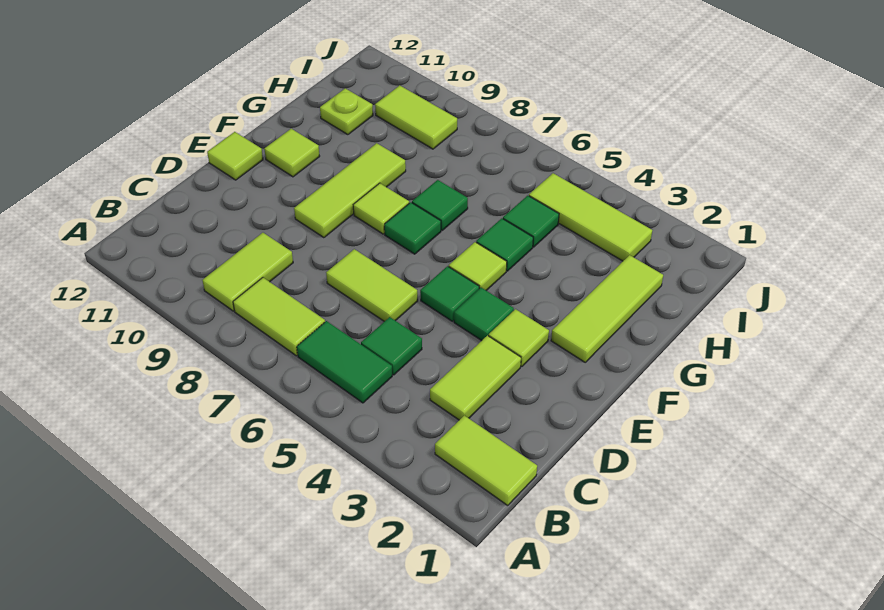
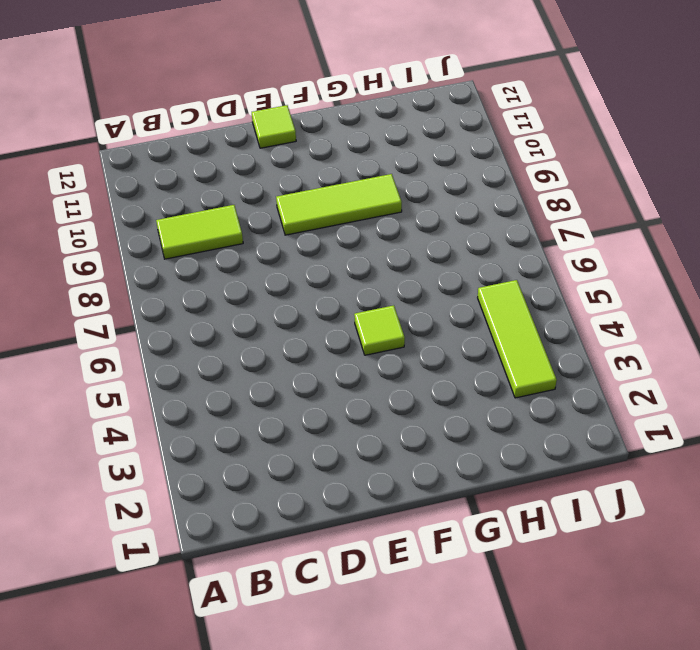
none -> lime 1x2 tile [435,415,537,505]
none -> green 1x2 tile [297,321,392,403]
none -> lime 1x2 tile [233,278,325,356]

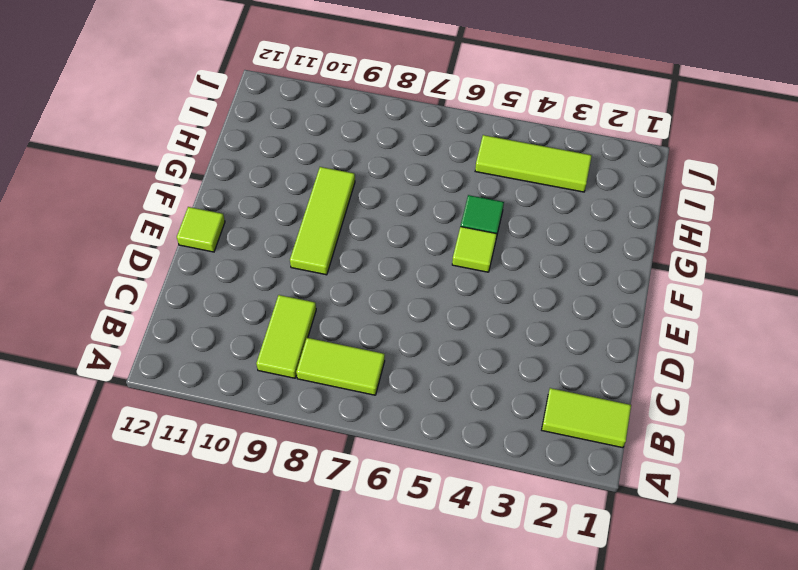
none -> green 1x2 tile [297,321,392,403]
none -> lime 1x2 tile [430,336,521,420]
none -> green 1x1 tile [361,317,422,375]

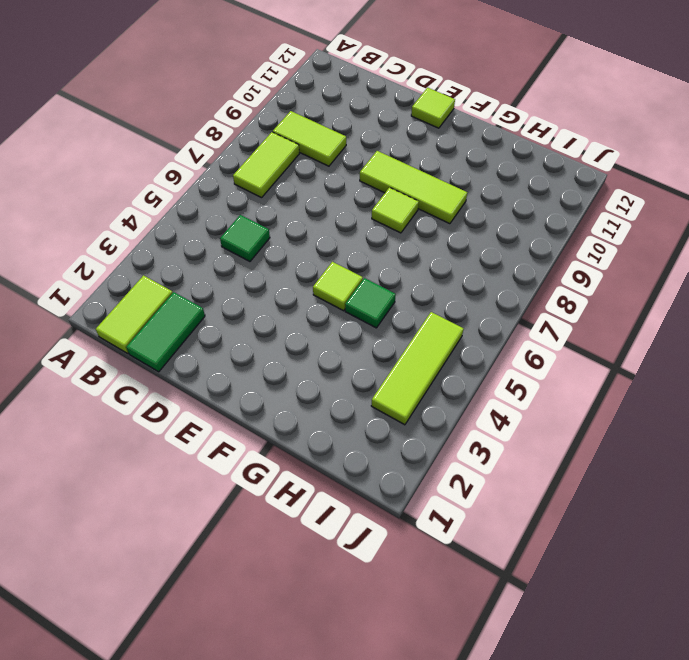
green 1x2 tile [126,292,205,372] -> green 1x2 tile moved to [297,321,392,403]
none -> lime 1x2 tile [430,336,521,420]
none -> lime 1x2 tile [326,249,418,322]
none -> lime 1x1 tile [489,309,549,367]

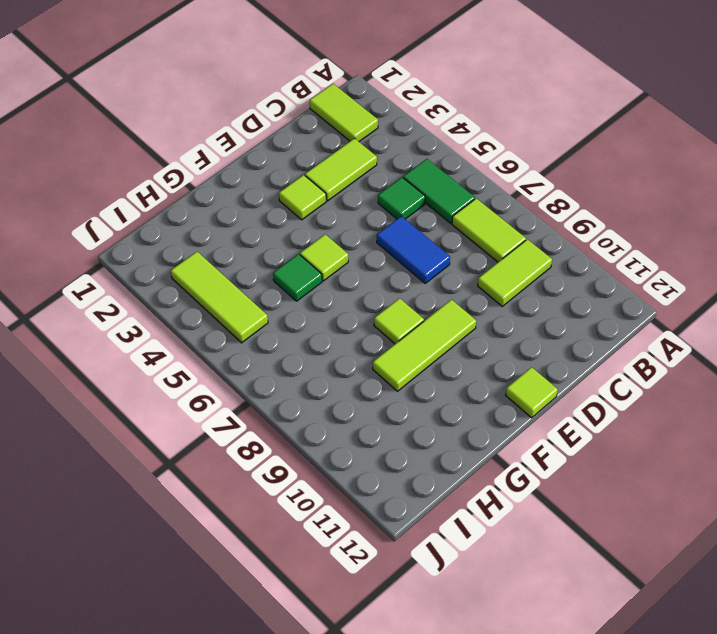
blue 1x2 tile [377,216,450,283] -> lime 1x2 tile [326,249,418,322]
none -> green 1x1 tile [454,288,514,341]
none -> green 1x1 tile [420,266,479,321]
none -> lime 1x3 tile [551,255,663,362]

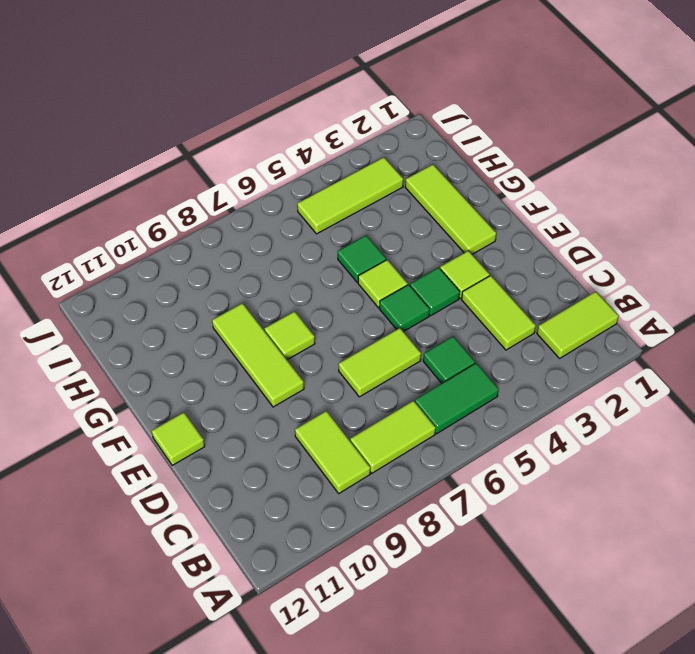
none -> green 1x1 tile [384,202,441,254]
none -> lime 1x1 tile [264,129,320,177]
none -> green 1x1 tile [412,180,468,230]

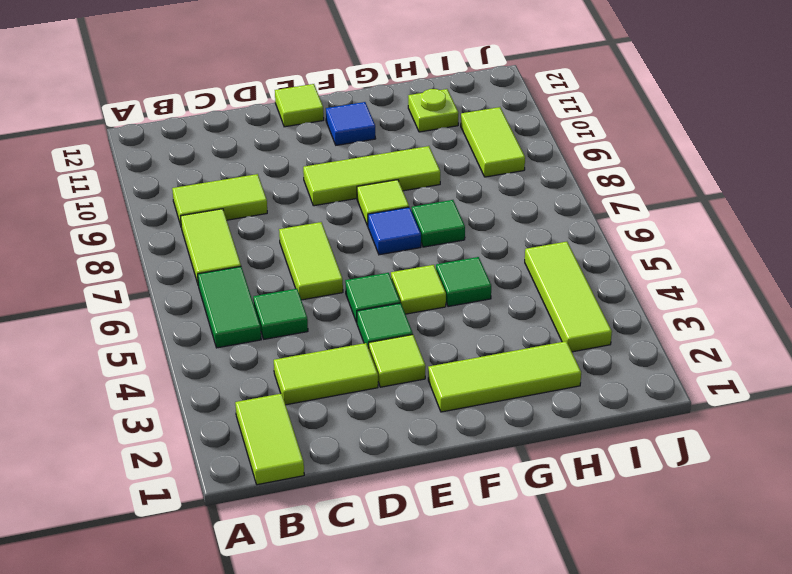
blue 1x1 tile [368,207,421,255] -> green 1x1 tile [384,202,441,254]
blue 1x1 tile [326,102,376,145] -> lime 1x1 tile [264,129,320,177]
none -> green 1x1 tile [503,196,559,247]

